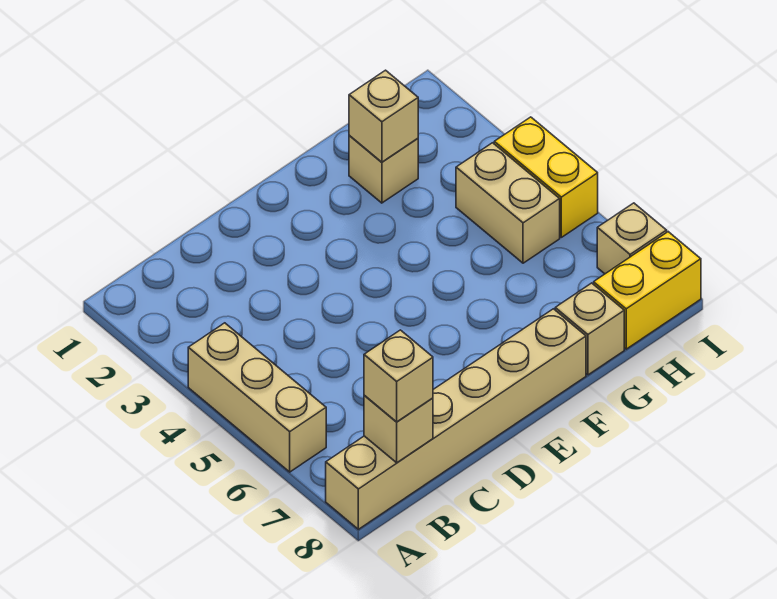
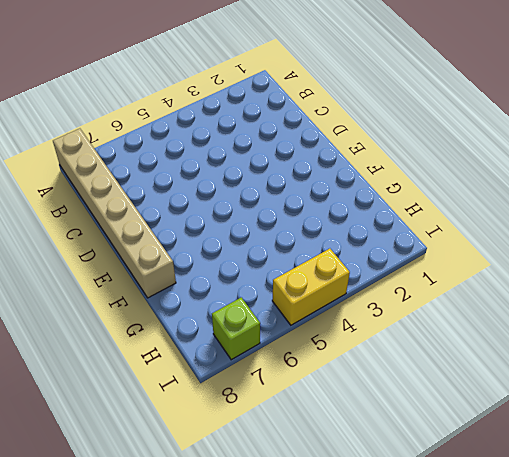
lime 1x1 brick [212,297,260,360] -> tan 1x1 brick [597,203,667,274]
none -> tan 1x3 brick [188,323,326,472]
none -> tan 1x1 brick [349,136,418,203]

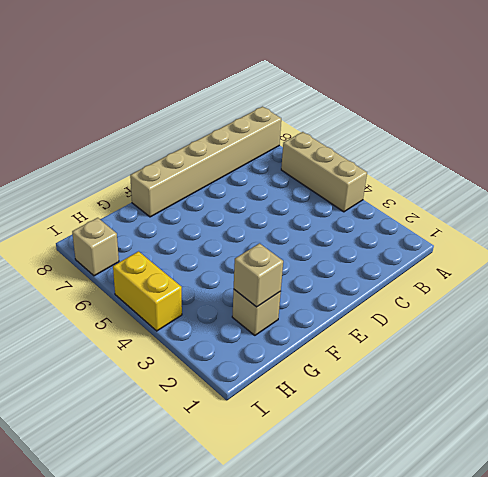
none -> tan 1x1 brick [555,283,624,375]
none -> tan 1x2 brick [456,143,560,263]

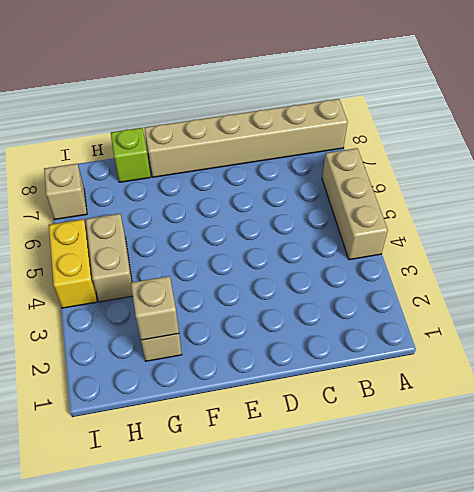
lime 1x1 brick [111,128,151,182] -> tan 1x1 brick [555,283,624,375]
none -> yellow 1x2 brick [594,232,701,349]
none -> tan 1x1 brick [364,395,433,463]

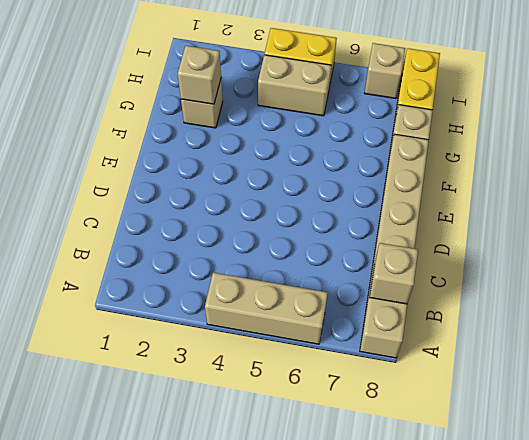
none -> tan 1x1 brick [364,330,433,422]

